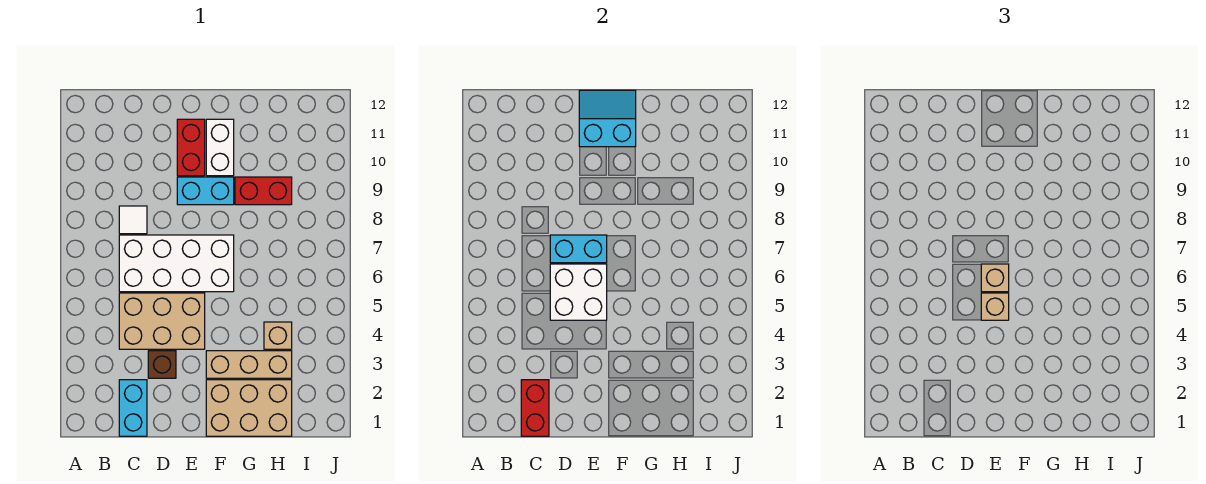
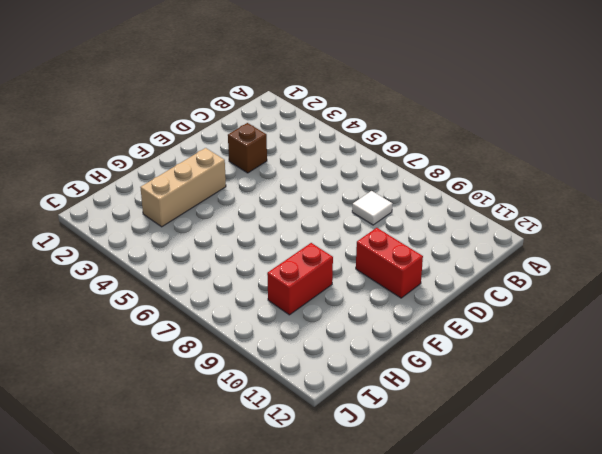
none -> cyan 1x2 brick [119,380,147,436]
none -> tan 2x3 brick [119,293,205,349]
none -> white 2x4 brick [119,235,234,292]

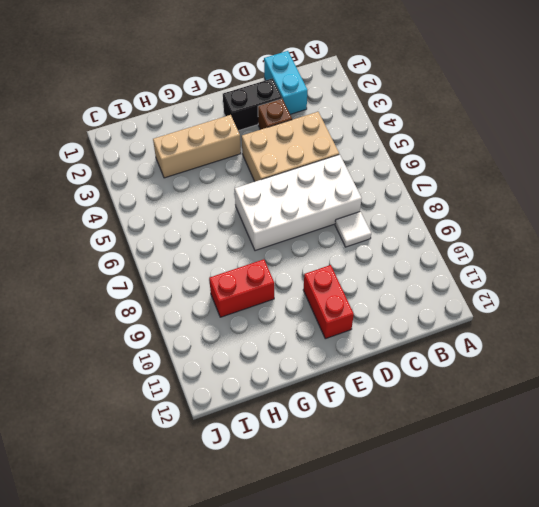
black 1x2 brick [223,78,282,131] -> none
none -> cyan 1x2 brick [177,177,234,205]
none -> tan 2x3 brick [206,380,292,436]
none -> white 1x2 brick [206,119,234,176]

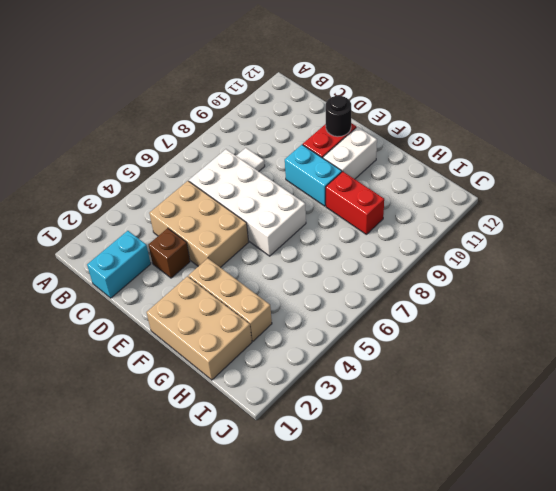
black 1x1 round brick [326,95,351,137] -> cyan 2x2 slope [579,90,636,147]
none -> tan 1x1 brick [264,322,292,349]
none -> red 1x2 brick [521,380,549,436]
none -> white 2x2 brick [550,264,607,320]

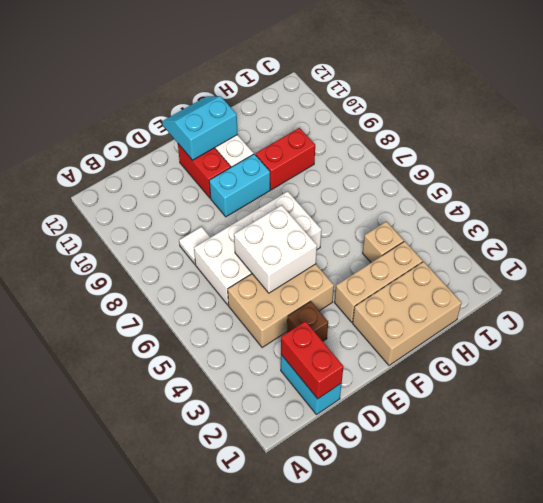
none -> cyan 1x2 brick [550,235,607,263]
none -> tan 1x1 brick [981,293,1009,320]
none -> tan 1x1 brick [981,264,1009,292]

